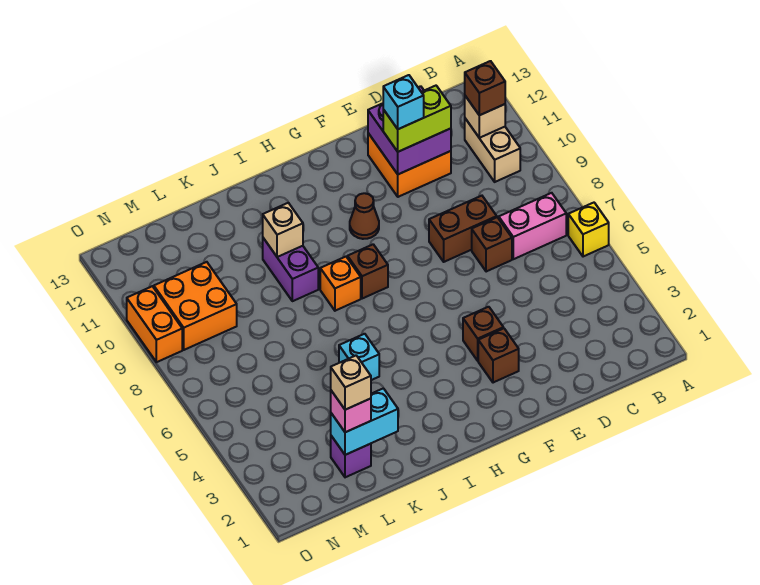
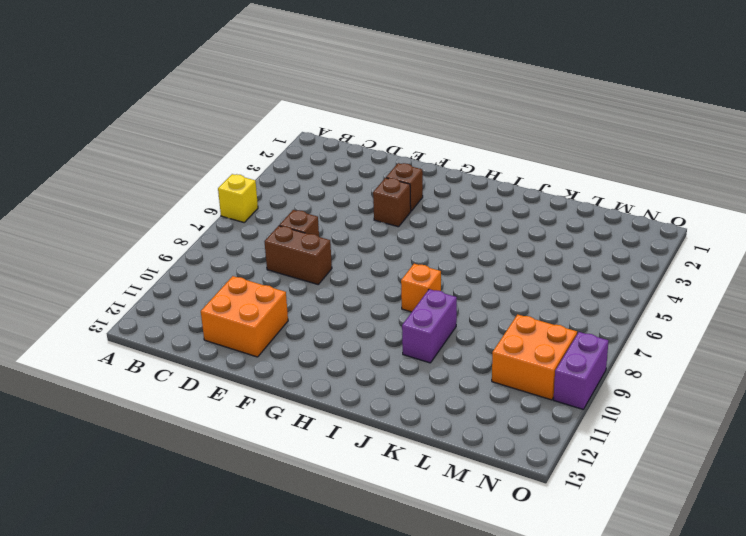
purple 1x2 brick [554,332,608,409] -> orange 1x2 brick [127,286,182,362]
none -> pink 1x2 brick [499,193,566,259]
none -> tan 1x2 brick [465,119,520,182]
none -> brown 1x1 cone [350,193,379,239]

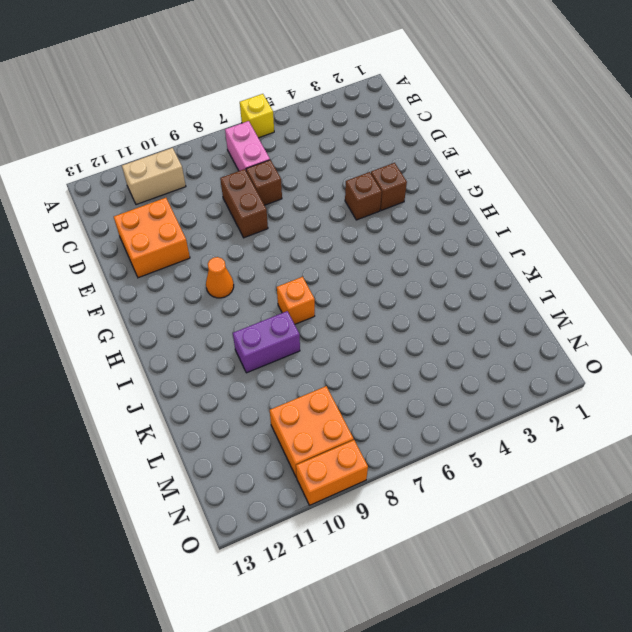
orange 1x1 cone [206,257,234,298] -> brown 1x1 cone [350,193,379,239]
none -> brown 1x1 brick [348,244,388,299]
none -> cyan 1x1 brick [339,334,379,380]
none -> purple 1x1 brick [331,436,371,477]

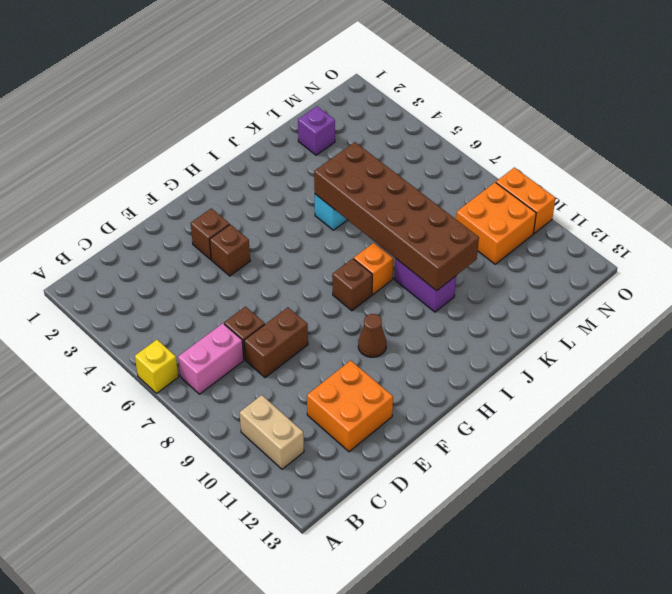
brown 2x6 brick [314,142,479,291] -> tan 1x1 brick [263,203,303,257]
none -> tan 1x1 brick [465,96,505,138]
none -> purple 2x2 brick [368,86,451,174]
none -> cyan 1x2 brick [331,388,398,455]

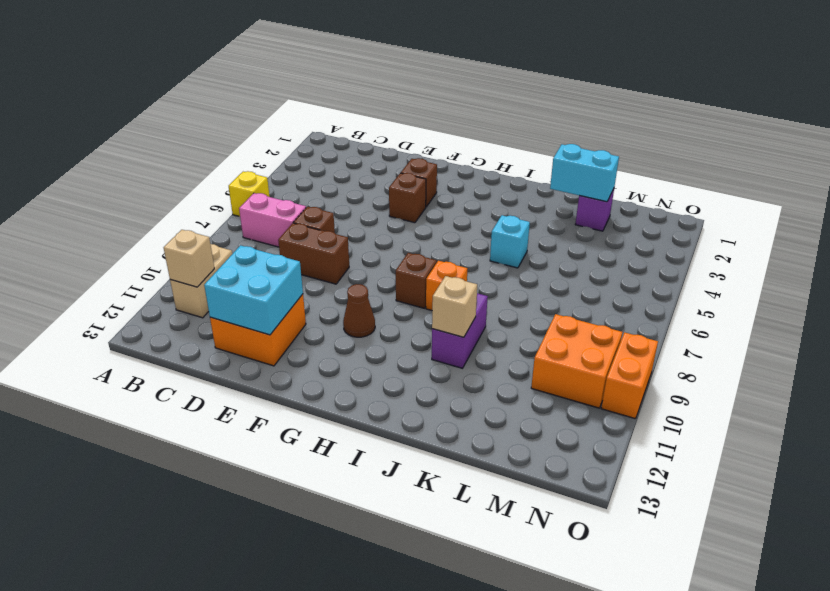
cyan 2x2 brick [204,245,303,335] -> purple 2x2 brick [368,86,451,174]
none -> brown 1x1 brick [465,61,505,115]
none -> lime 1x2 brick [383,86,451,152]
none -> pink 1x1 brick [331,391,371,432]

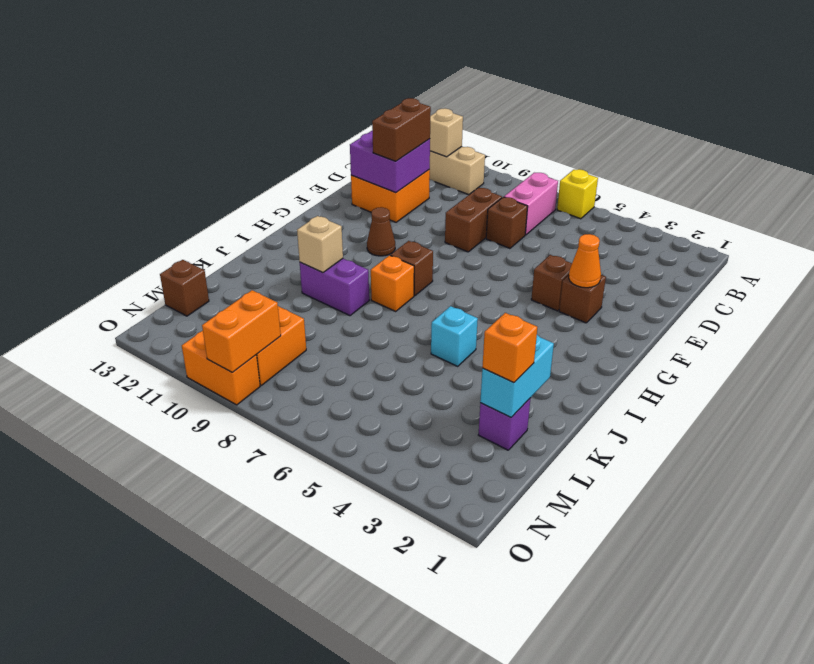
brown 1x2 brick [372,98,431,161] -> lime 1x2 brick [383,86,451,152]
orange 1x1 cone [569,234,601,288] -> none
orange 1x1 brick [482,313,537,383] -> pink 1x1 brick [331,391,371,432]
brown 1x1 brick [160,260,209,316] -> brown 1x1 brick moved to [465,61,505,115]
orange 1x2 brick [202,290,281,372] -> none
none -> cyan 1x1 brick [383,75,424,129]
none -> tan 1x1 brick [331,356,371,410]

